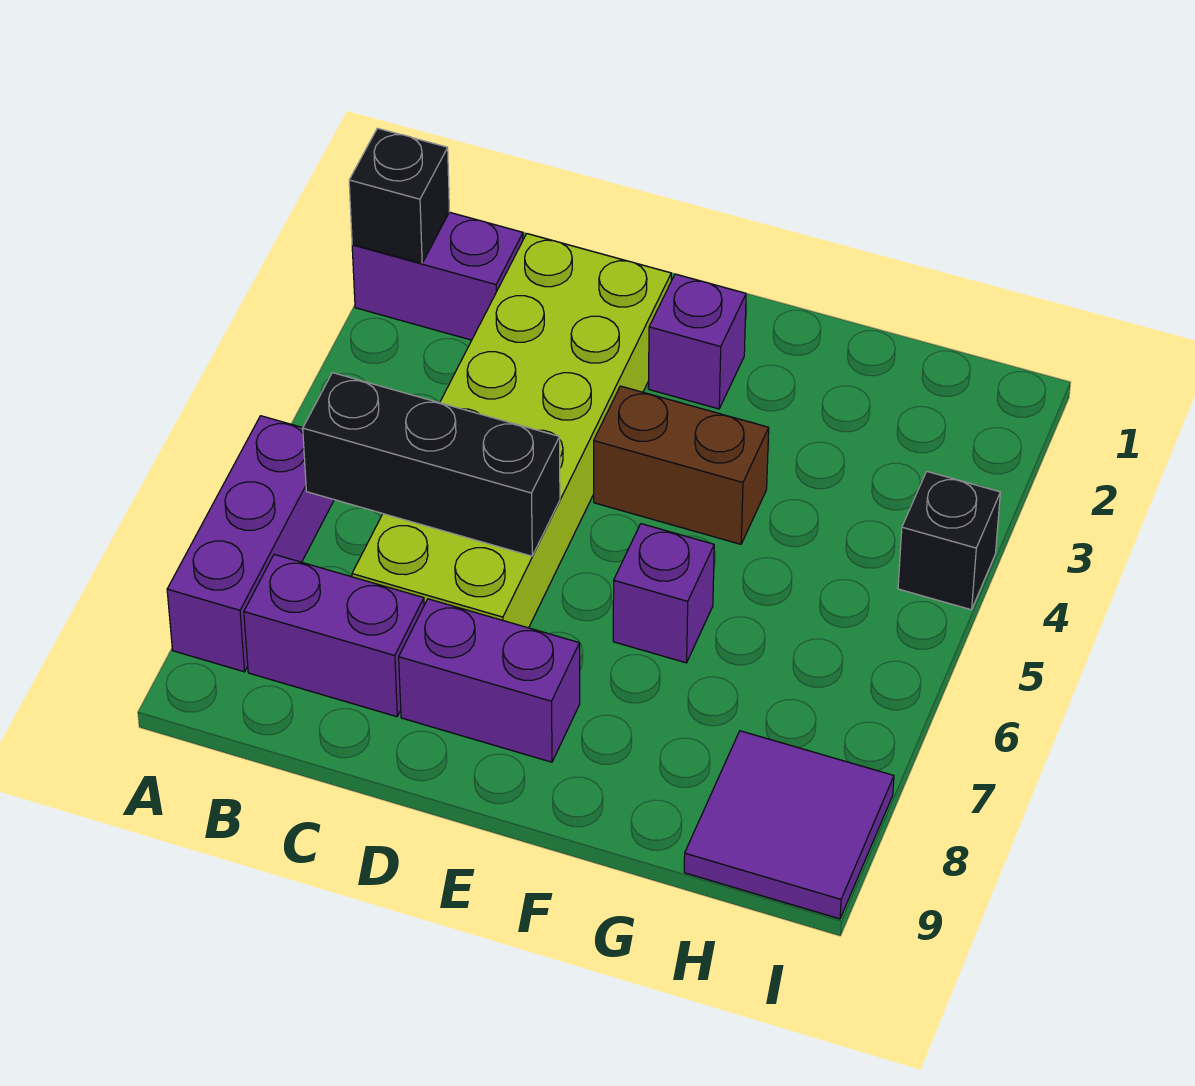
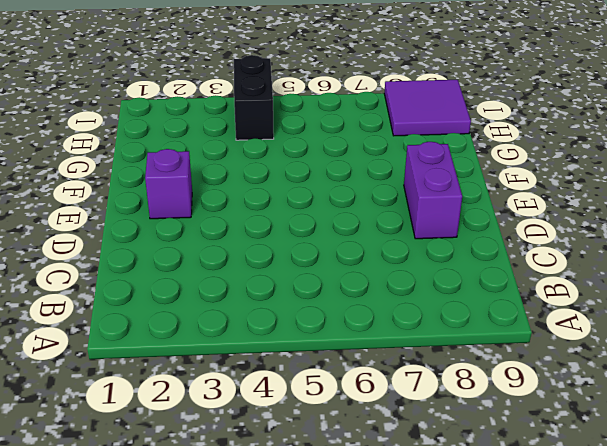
black 1x2 brick [234,55,274,140] -> black 1x1 brick [898,472,1000,610]
none -> purple 1x2 brick [352,212,523,340]
none -> purple 1x3 brick [167,416,334,672]
none -> purple 1x2 brick [244,554,424,717]

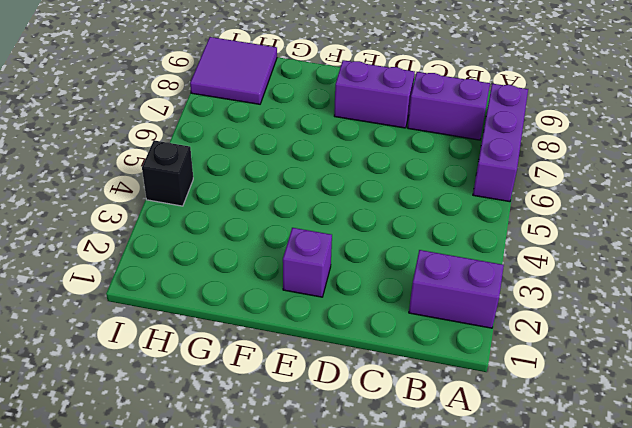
none -> lime 2x6 brick [352,234,671,628]
none -> brown 1x2 brick [594,386,769,544]
none -> purple 1x1 brick [613,524,714,663]

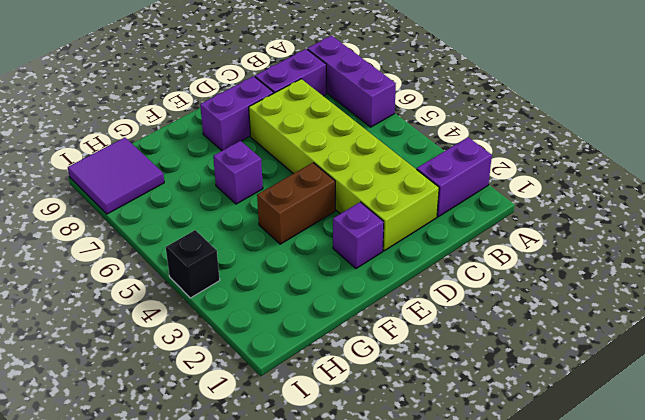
none -> black 1x1 brick [349,128,449,263]
none -> black 1x3 brick [303,373,560,556]

